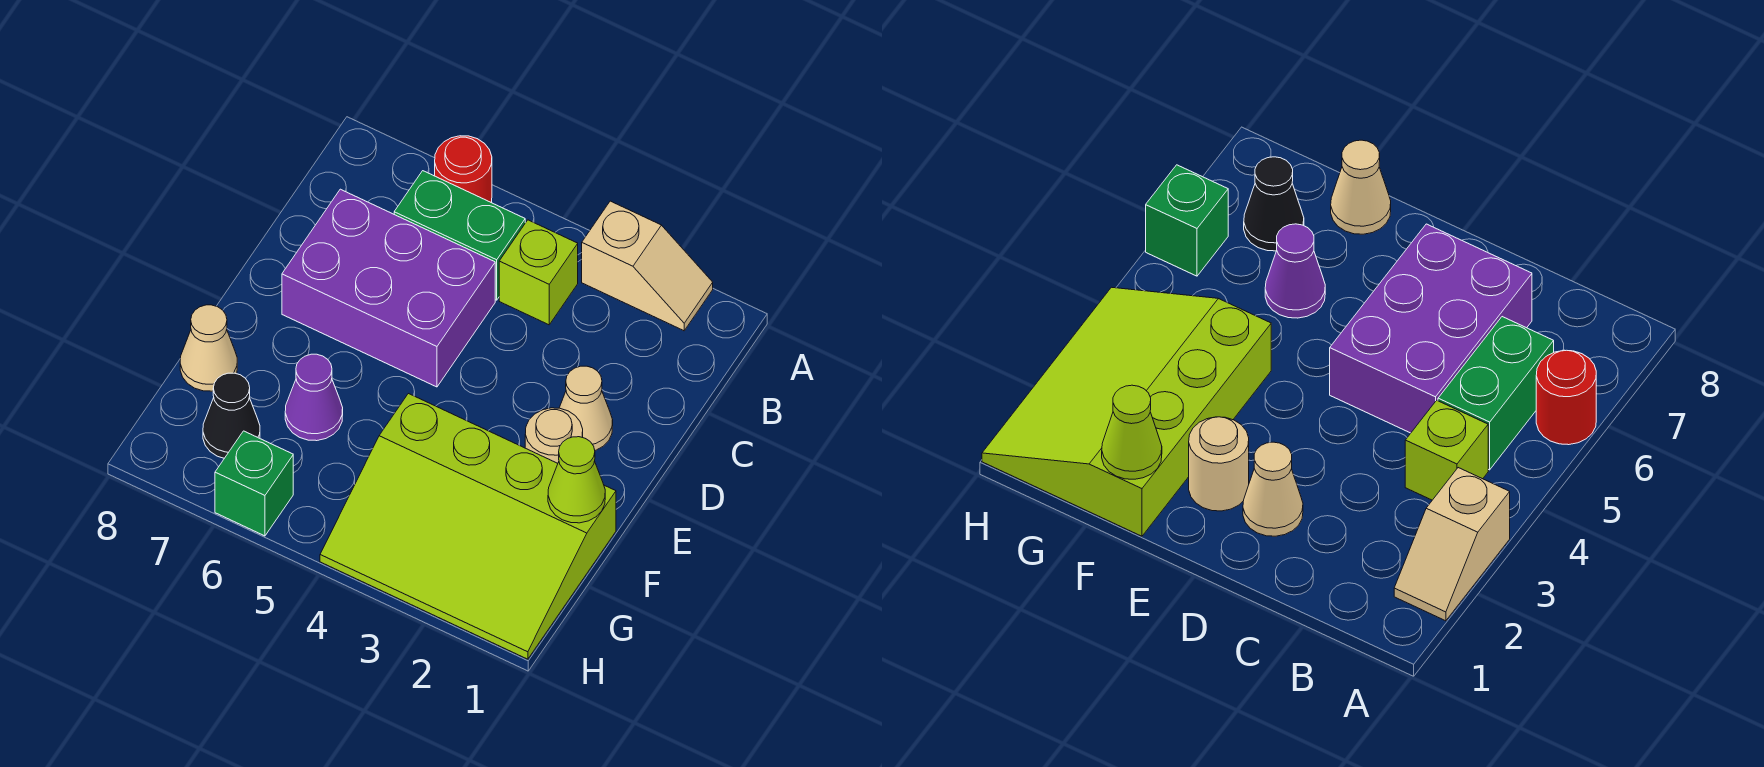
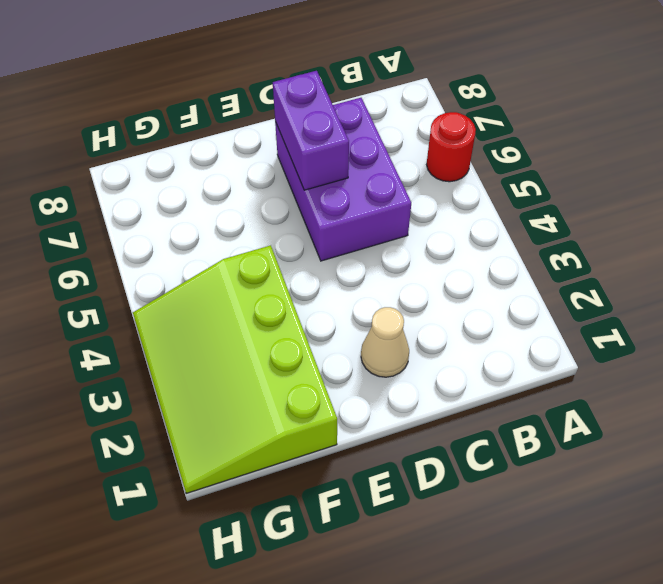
purple 1x2 brick [273,71,349,190] -> none
none -> tan 1x2 slope [582,201,713,331]
none -> lime 1x1 brick [499,220,578,325]
none -> green 1x2 brick [394,171,525,300]

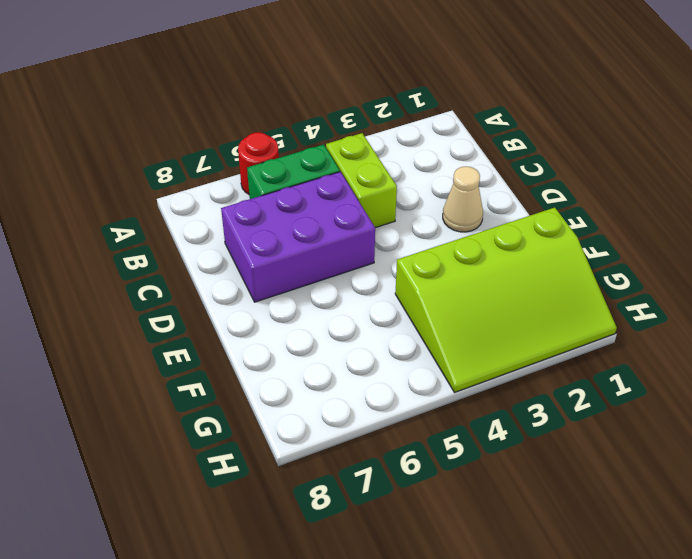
lime 1x2 brick [326,133,397,228] -> lime 1x1 brick [499,220,578,325]
none -> tan 1x2 slope [582,201,713,331]
none -> tan 1x1 round brick [525,408,583,463]
none -> purple 1x1 cone [285,354,343,441]

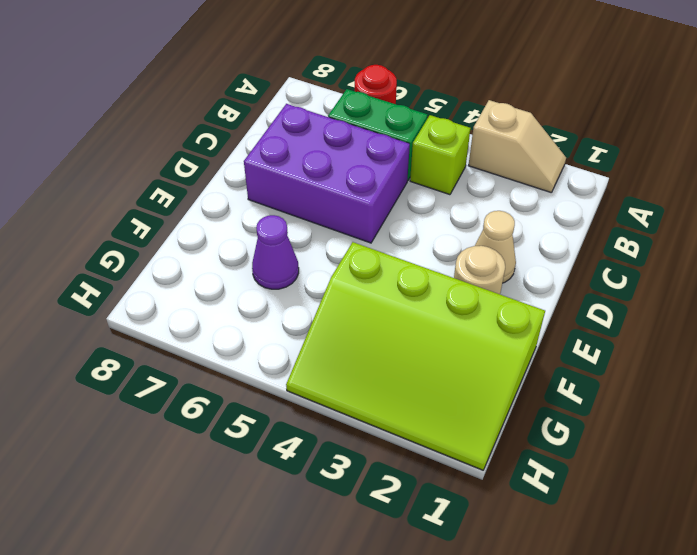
none -> tan 1x1 cone [180,305,237,391]
none -> black 1x1 cone [203,373,260,458]
none -> green 1x1 brick [215,431,293,536]

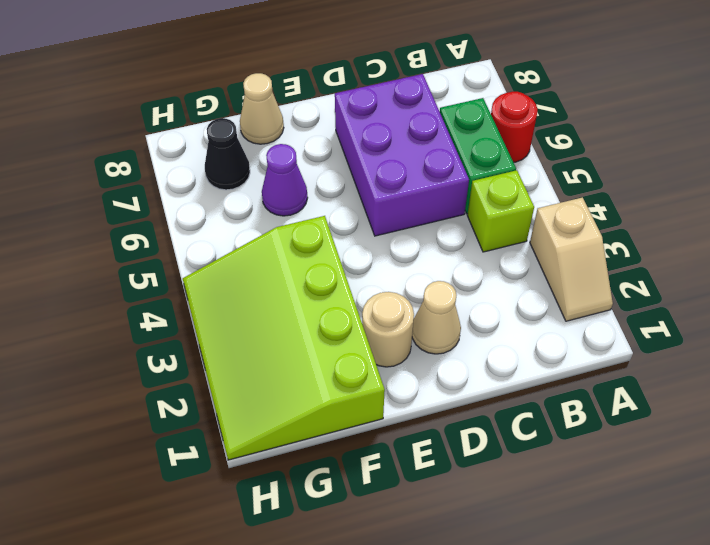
none -> green 1x1 brick [215,431,293,536]
none -> lime 1x1 cone [548,437,605,523]

